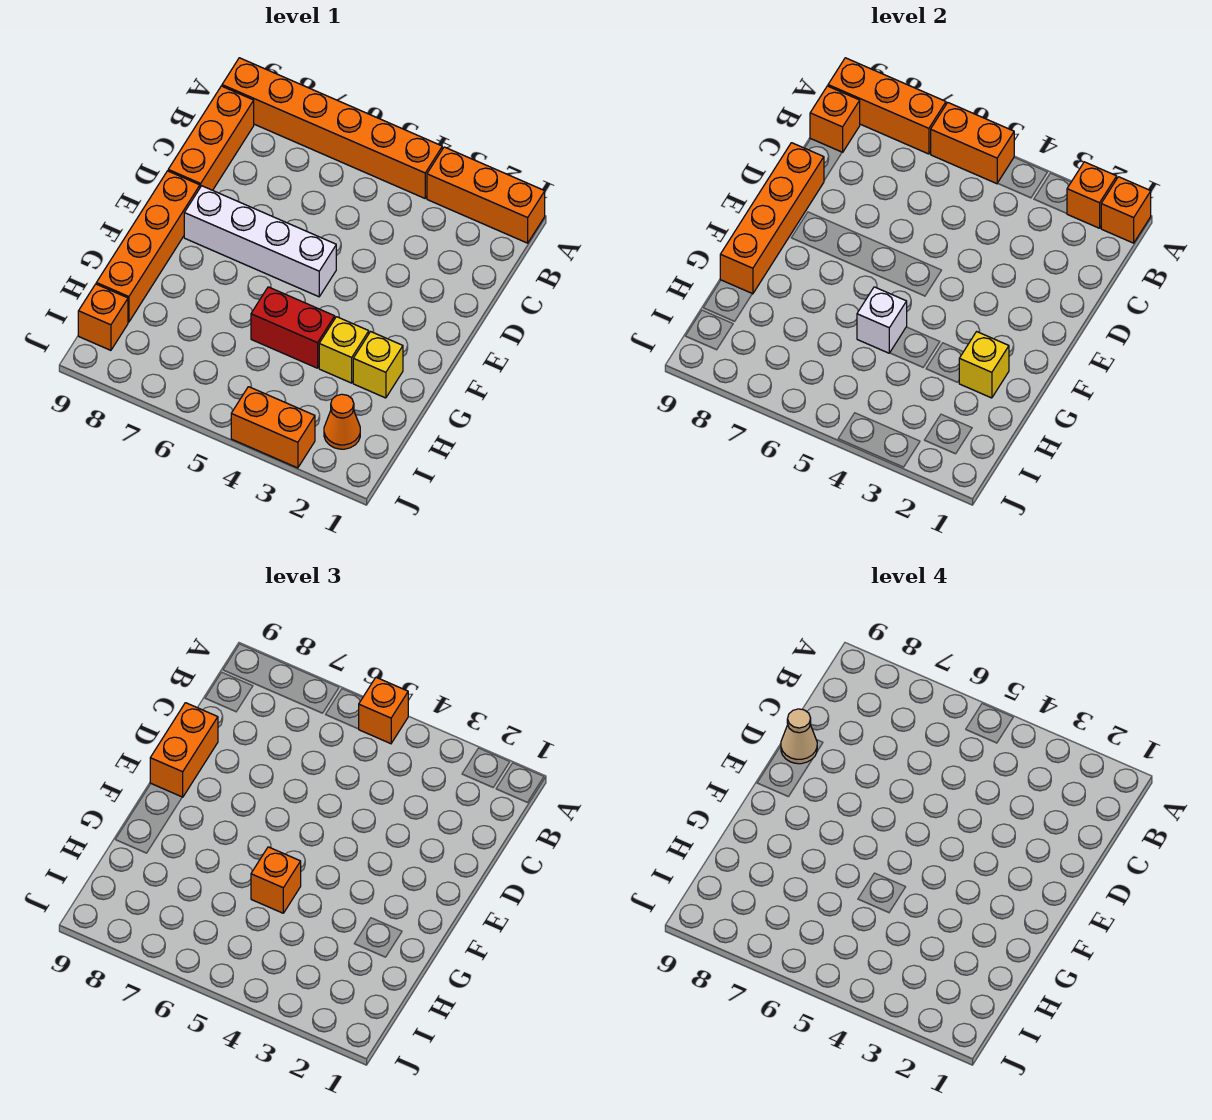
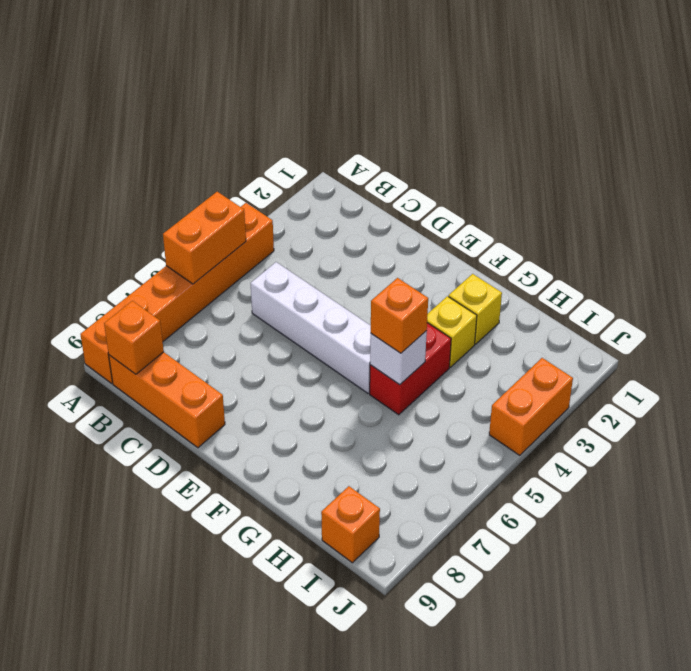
white 1x4 brick [251,262,371,393] -> white 1x4 brick turned to [184,186,336,297]
none -> orange 1x3 brick [427,147,545,243]
none -> orange 1x4 brick [96,171,200,322]
none -> orange 1x1 cone [324,394,360,449]

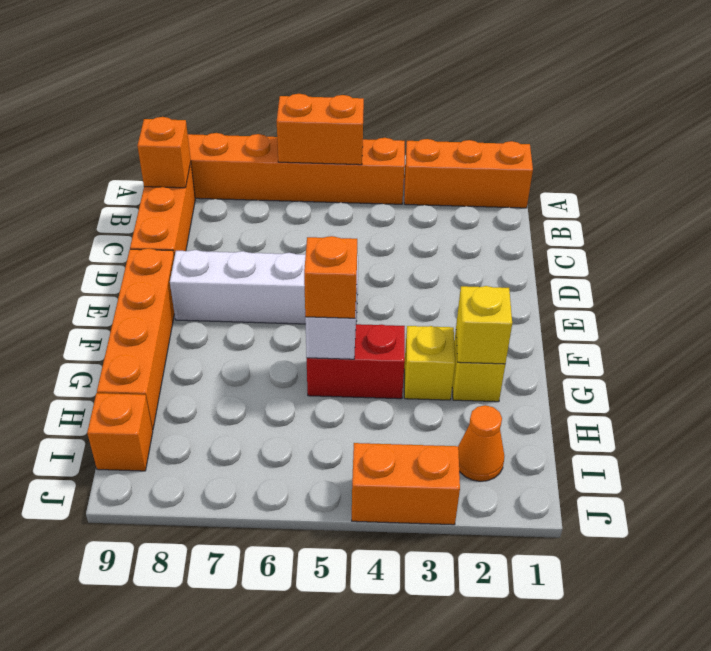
none -> orange 1x1 brick [1101,177,1151,243]
none -> orange 1x1 brick [1067,162,1117,228]
none -> orange 1x3 brick [828,58,946,154]

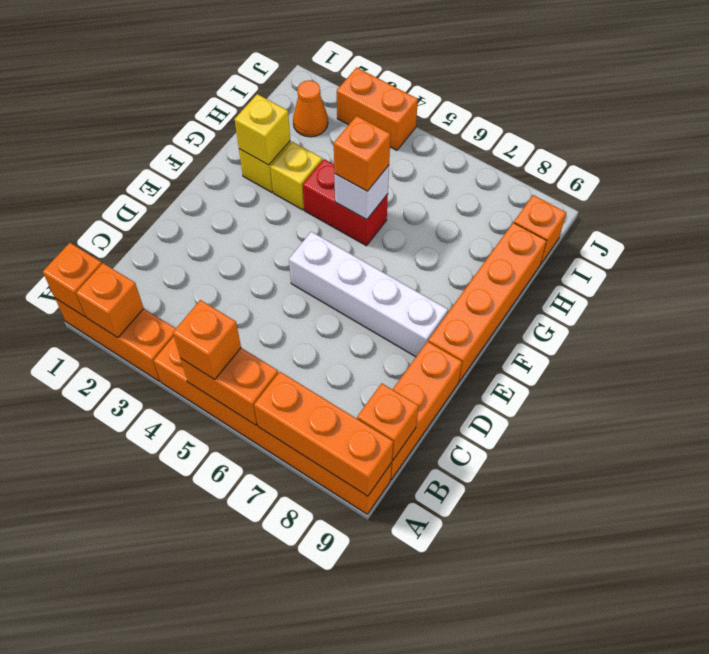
none -> orange 1x4 brick [720,143,824,294]
none -> orange 1x2 brick [150,703,218,797]
none -> tan 1x1 cone [781,709,817,764]

